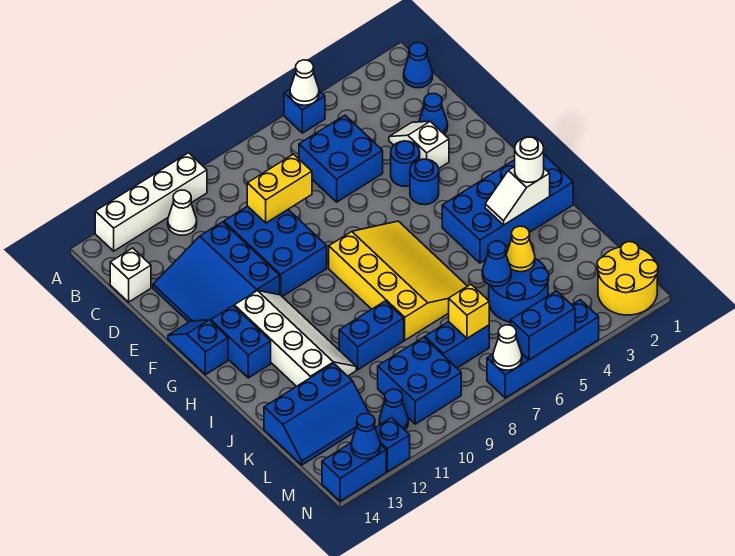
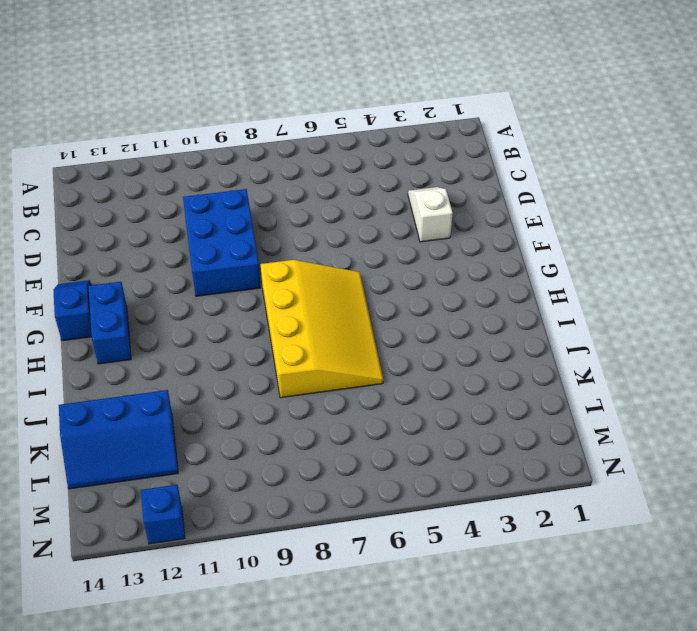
none -> blue 1x1 brick [284,90,325,133]
none -> white 1x4 brick [95,153,207,251]
none -> blue 1x1 cone [404,43,433,88]
none -> white 1x1 cone [168,190,197,235]

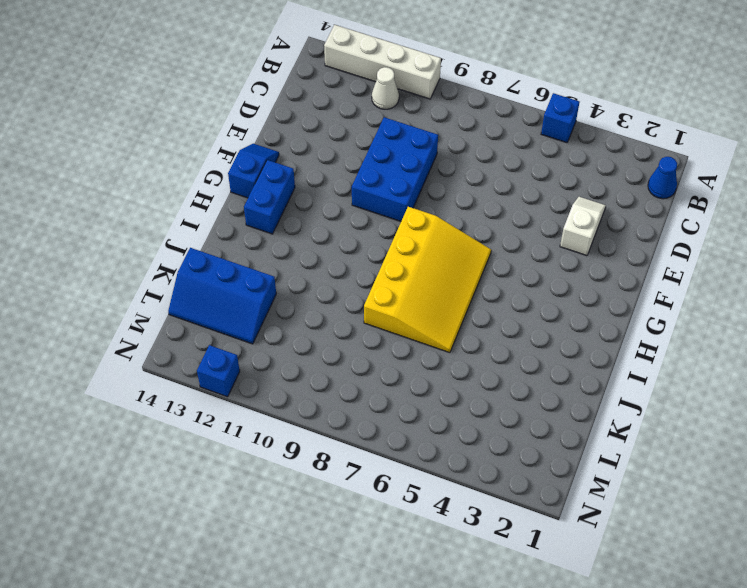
none -> blue 2x2 brick [299,115,383,202]
none -> white 1x1 brick [110,248,151,302]
none -> blue 1x1 cone [419,94,448,134]
none -> blue 3x3 slope [153,222,280,322]

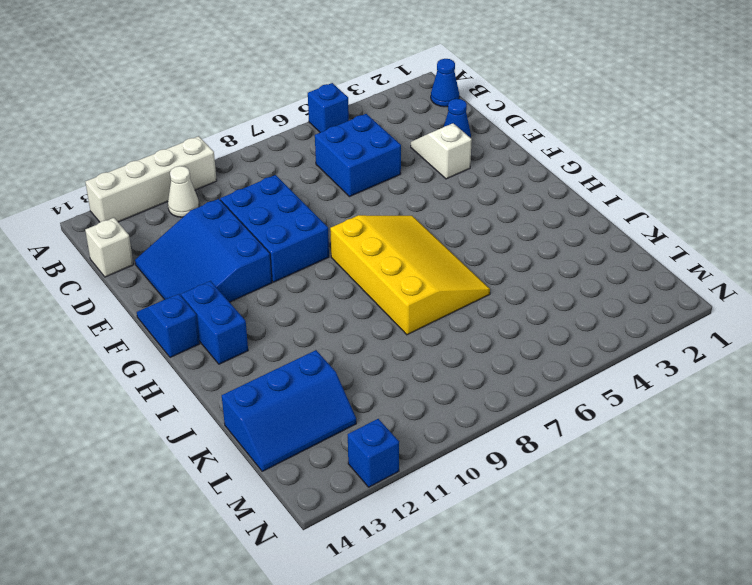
none -> blue 1x1 round brick [391,141,420,186]
none -> blue 1x1 round brick [410,159,439,205]
none -> white 2x4 slope [234,291,356,387]
none -> blue 2x4 brick [442,155,573,263]

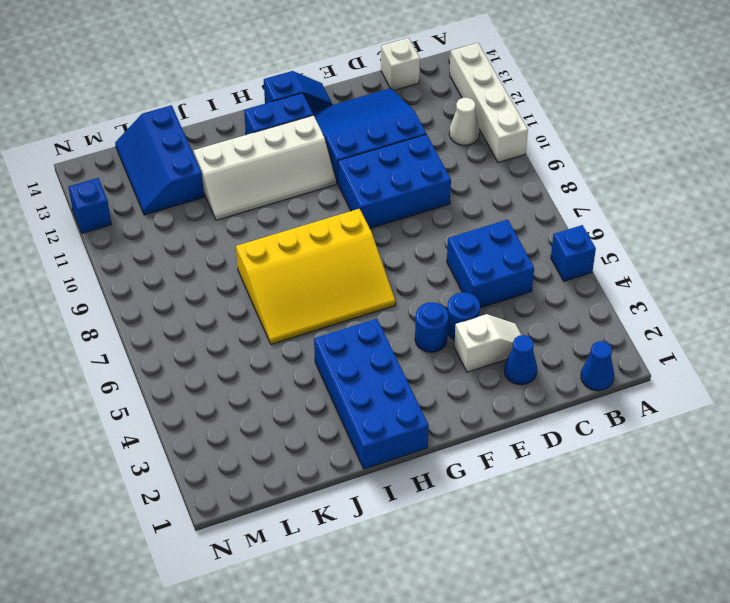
none -> blue 1x2 brick [339,301,404,370]
none -> blue 2x2 round brick [489,259,549,322]
none -> blue 1x2 brick [425,322,489,368]
none -> blue 2x2 brick [378,337,461,424]

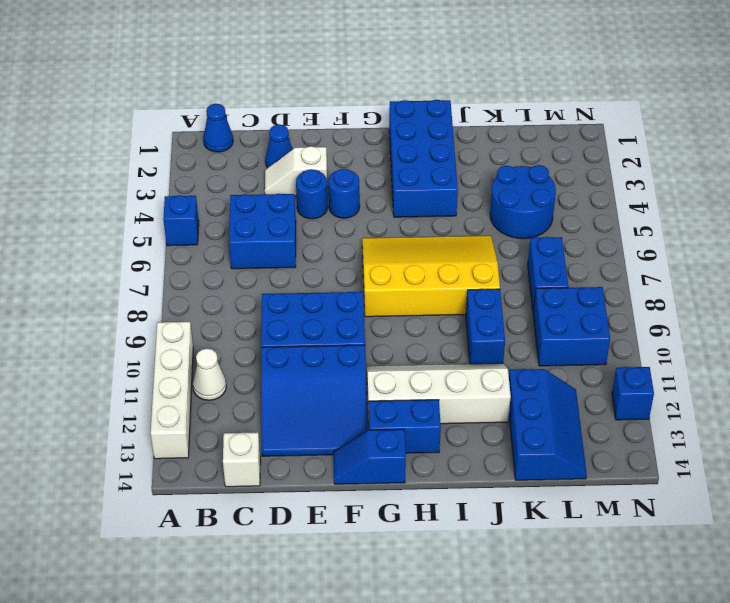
none -> yellow 2x2 round brick [597,242,658,315]
none -> blue 1x1 cone [379,389,408,430]
none -> blue 1x4 brick [487,300,599,398]
none -> blue 1x2 brick [322,443,386,501]

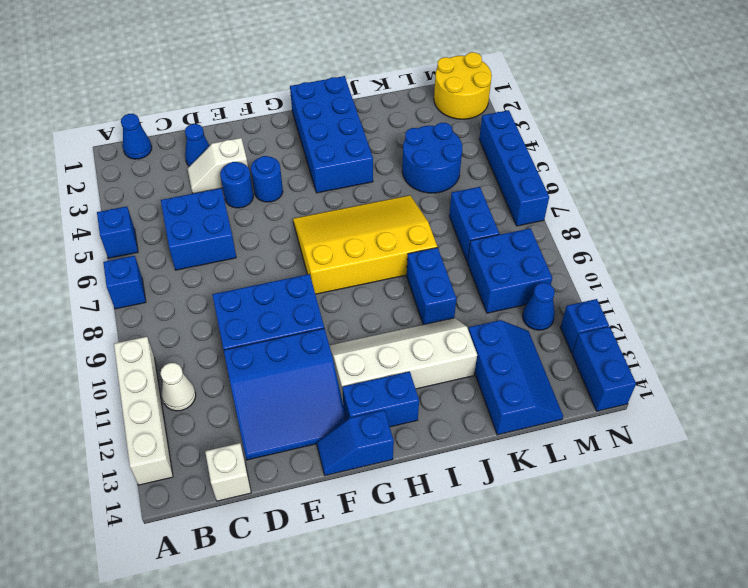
blue 1x1 brick [103,256,146,309] -> none
none -> white 1x1 cone [290,60,319,105]
none -> yellow 1x2 brick [247,154,312,223]
none -> white 1x2 slope [485,167,550,225]
none -> yellow 1x1 cone [506,226,535,272]

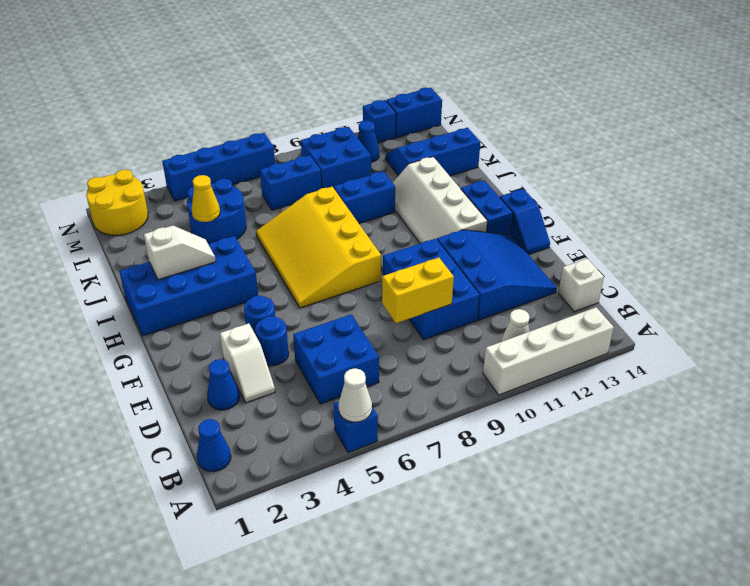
none -> blue 1x1 cone [482,241,511,286]
none -> yellow 1x1 brick [449,284,489,338]
none -> blue 1x2 brick [511,291,575,360]
none -> white 1x1 cone [493,325,522,370]

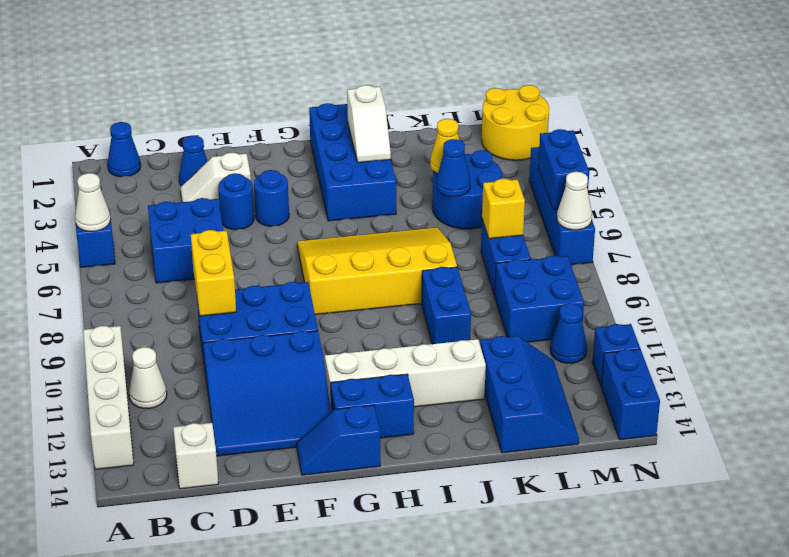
none -> blue 1x1 cone [351,414,380,459]
none -> white 1x1 round brick [515,137,544,182]

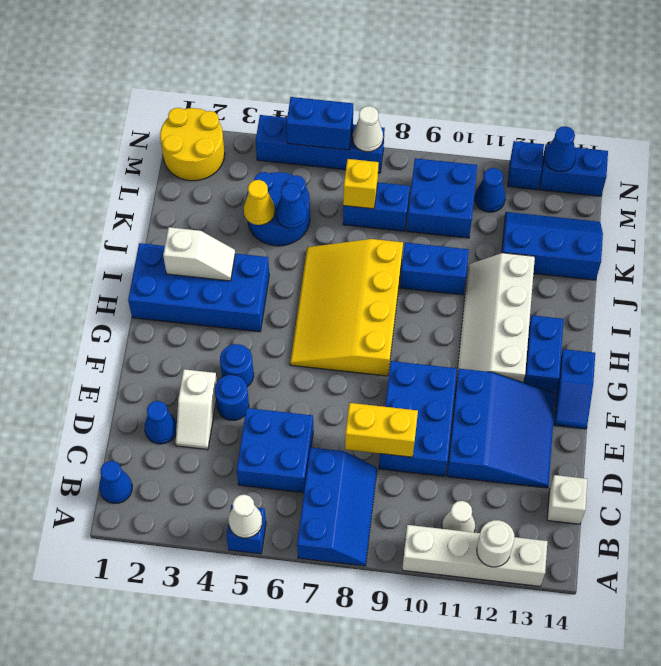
blue 2x3 slope [297,448,377,566] -> none
white 1x1 round brick [477,520,515,567] -> white 1x1 round brick moved to [515,137,544,182]

